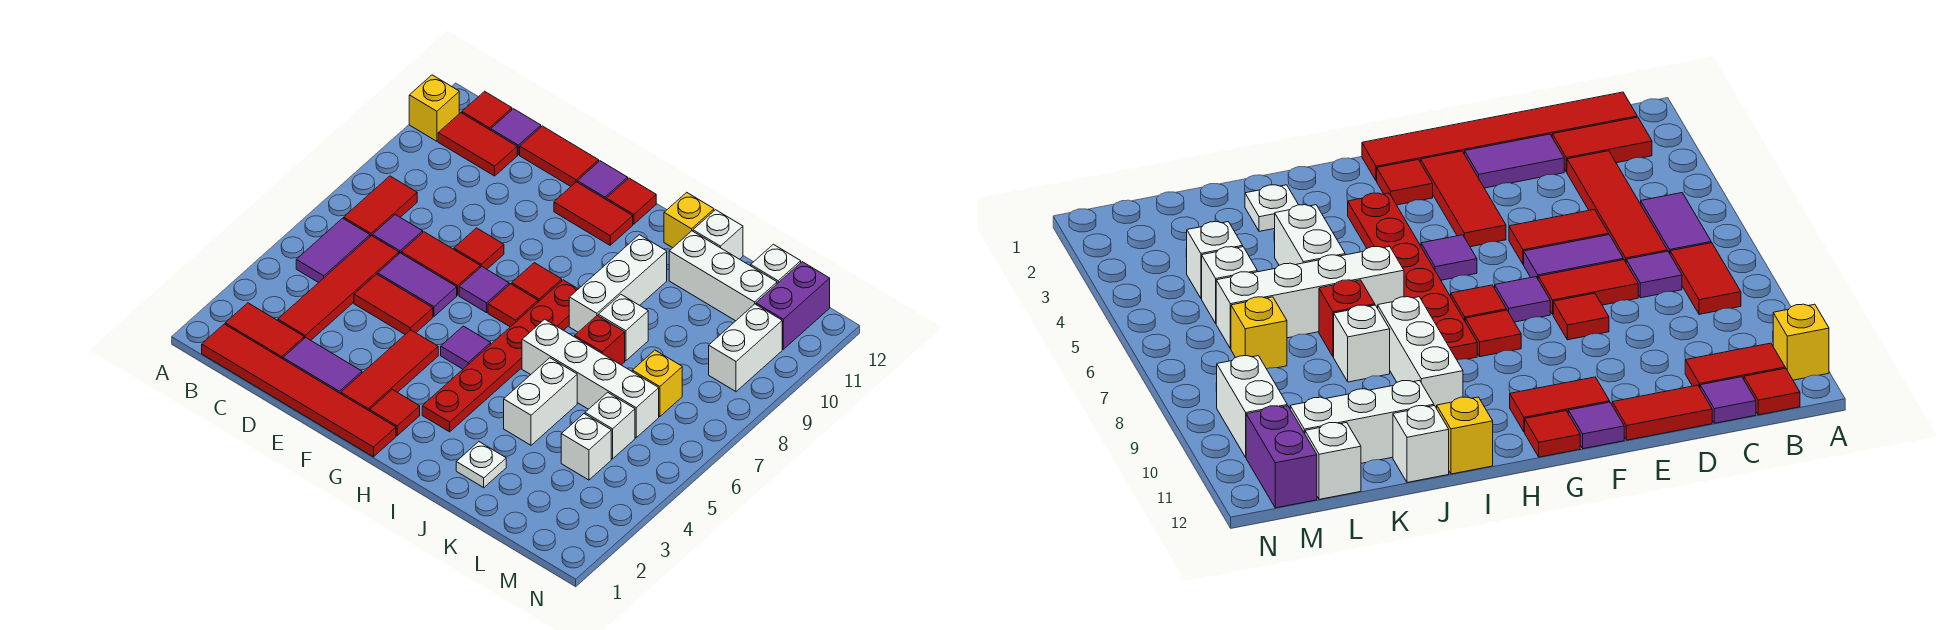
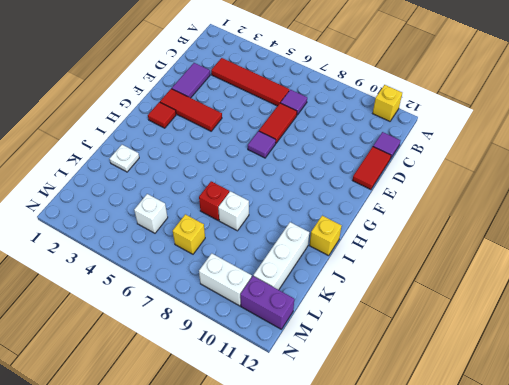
none -> red 1x6 tile [202,324,396,457]
none -> red 1x2 tile [225,303,304,359]
none -> purple 1x2 tile [296,218,370,283]
none -> red 1x2 tile [344,176,417,236]

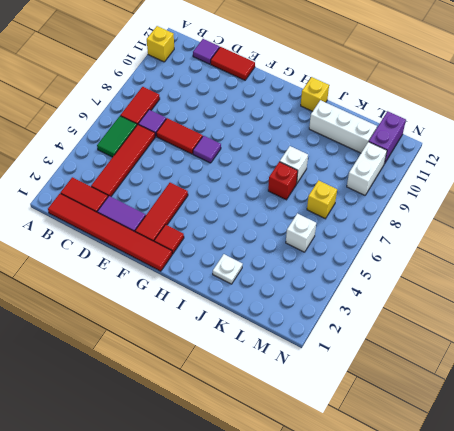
green 1x2 tile [97,116,137,157] -> purple 1x2 tile [296,218,370,283]
none -> red 1x2 tile [438,113,517,176]
none -> red 1x1 tile [462,91,512,130]
none -> red 1x2 tile [354,274,433,334]
none -> purple 1x2 tile [378,253,457,316]

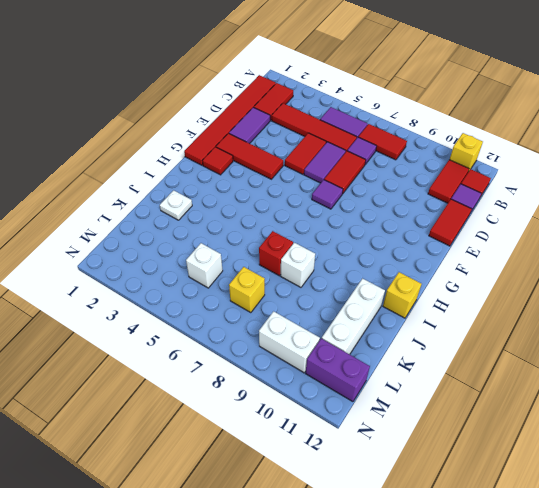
none -> red 1x1 tile [454,228,504,269]
none -> red 1x2 tile [554,182,633,245]
none -> purple 1x1 tile [578,161,628,199]
none -> purple 1x1 tile [441,326,491,369]

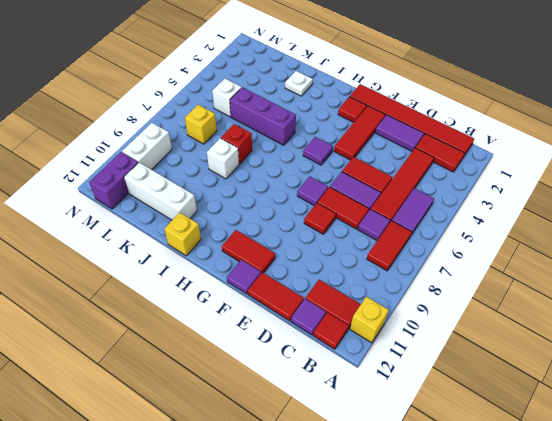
purple 1x3 brick [230,87,296,145] -> white 1x2 brick [504,358,577,445]
none -> red 1x1 tile [488,284,538,327]
none -> red 1x1 tile [512,263,562,302]
none -> red 1x1 tile [606,178,656,224]
none -> red 1x6 plate [422,280,578,432]

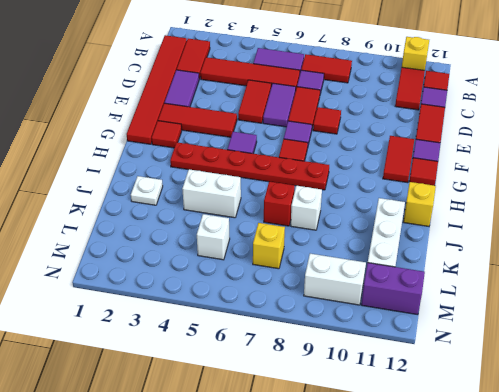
none -> red 1x1 tile [512,263,562,302]
none -> white 1x4 brick [522,319,659,438]
none -> white 1x3 brick [569,235,667,332]
none -> white 1x1 brick [693,210,743,259]

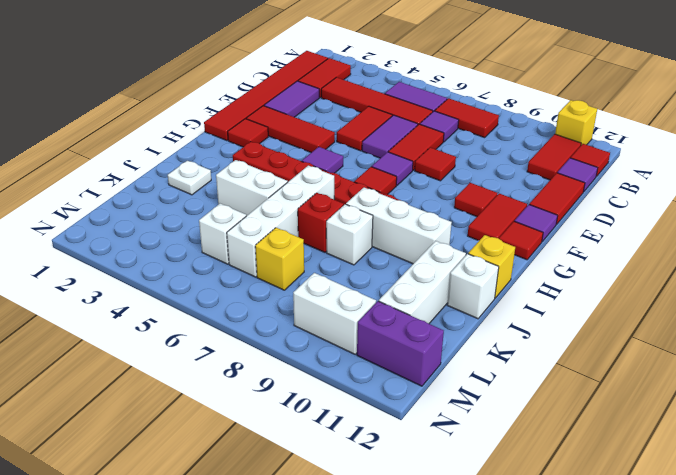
red 1x1 tile [454,183,498,217] -> red 1x1 tile moved to [512,263,562,302]
none -> white 1x1 brick [561,414,611,480]
none -> white 1x1 brick [751,244,801,284]

